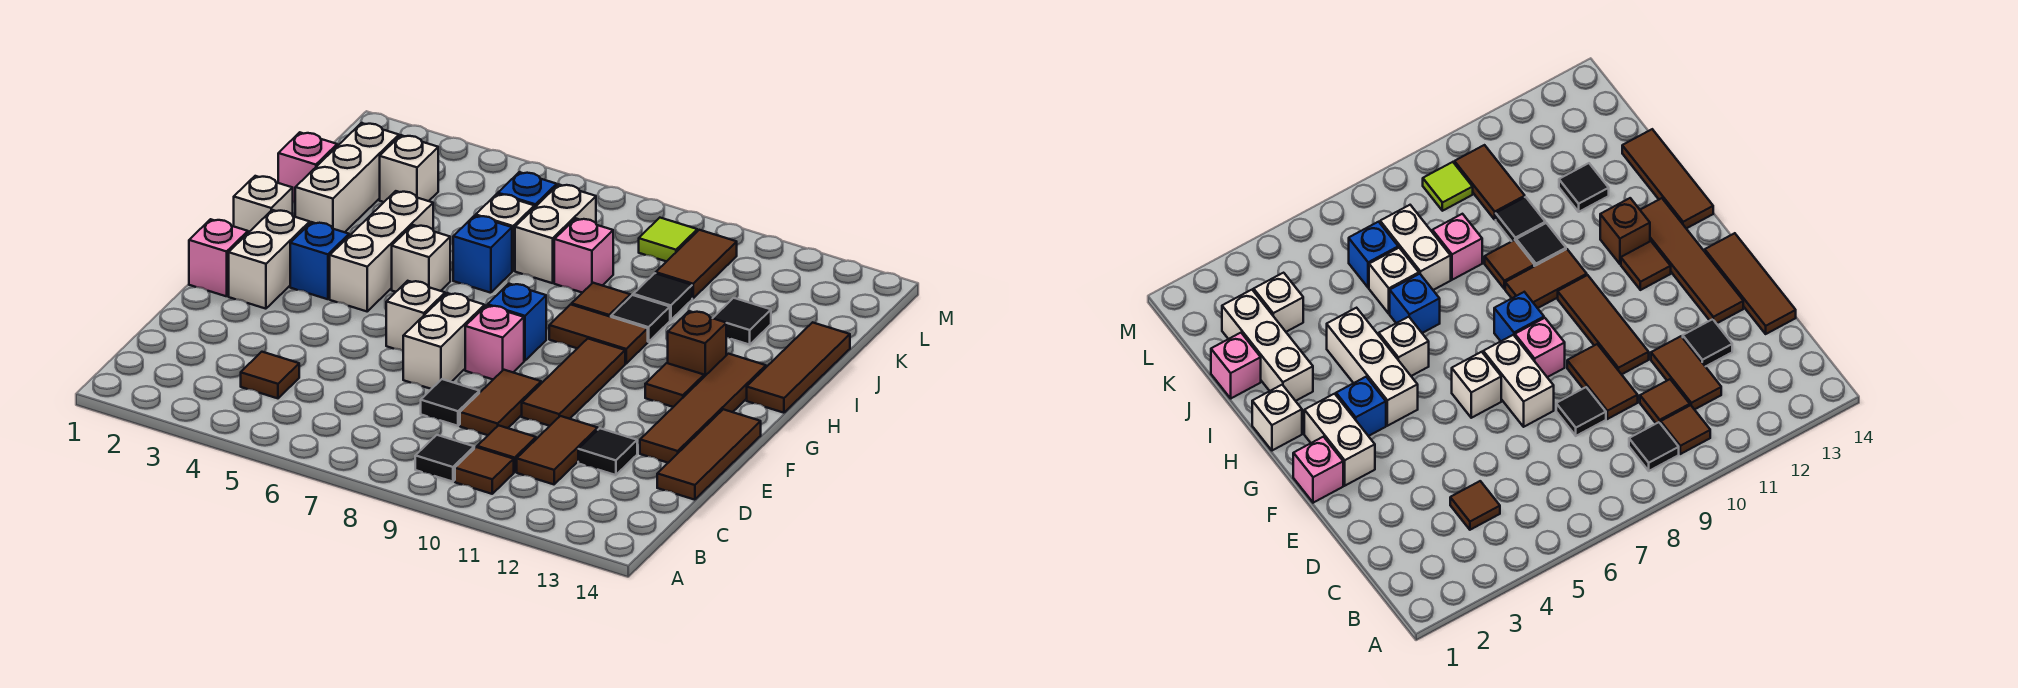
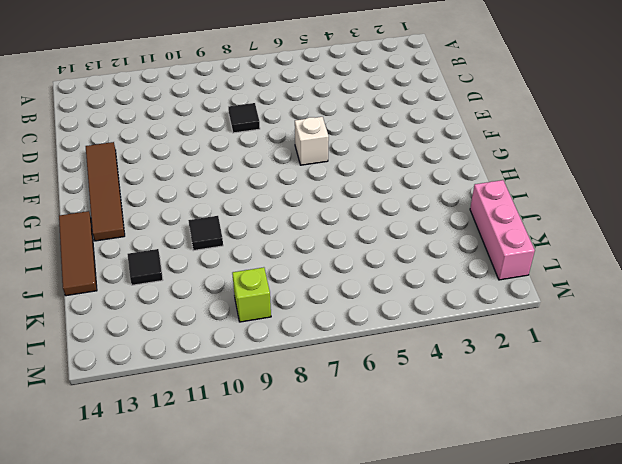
pink 1x3 brick [470,180,535,280] -> pink 1x1 brick [278,132,337,202]
lime 1x1 brick [232,267,271,322] -> lime 1x1 tile [639,218,697,262]
none -> black 1x1 tile [415,435,474,482]
none -> brown 1x1 tile [455,447,514,494]
none -> brown 1x1 tile [241,352,299,398]
none -> brown 1x1 tile [477,425,536,472]

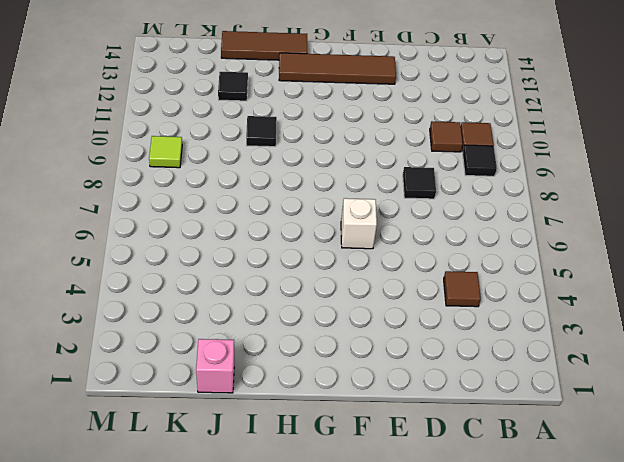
none -> brown 1x2 tile [517,416,598,484]
none -> brown 1x2 tile [460,370,541,435]
none -> black 1x1 tile [578,428,637,475]
none -> brown 1x3 tile [657,409,761,500]

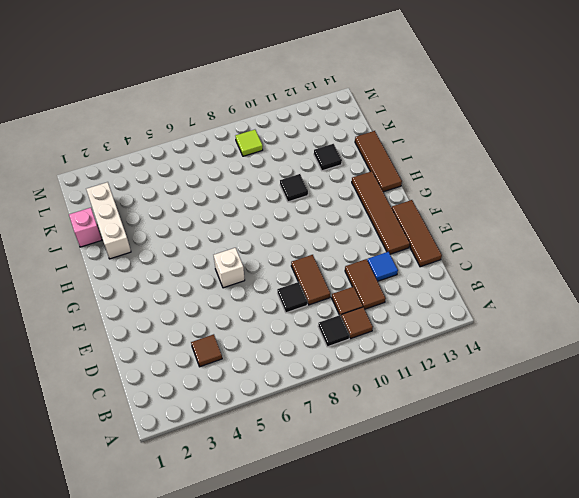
blue 1x1 tile [367,252,398,281] -> black 1x1 tile [578,428,637,475]
none -> white 1x2 brick [403,293,485,389]
none -> brown 1x3 tile [522,339,625,426]
none -> pink 1x1 brick [189,219,248,296]
none -> white 1x2 brick [229,210,310,309]

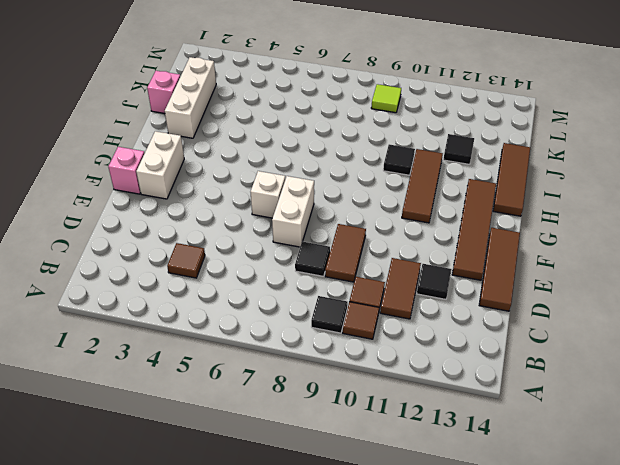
brown 1x3 tile [402,149,443,223] -> brown 1x3 tile moved to [522,339,625,426]
none -> pink 1x1 brick [465,305,524,379]
none -> blue 1x1 brick [290,222,349,299]
none -> white 1x3 brick [330,191,433,311]
none -> blue 1x1 brick [488,284,546,361]

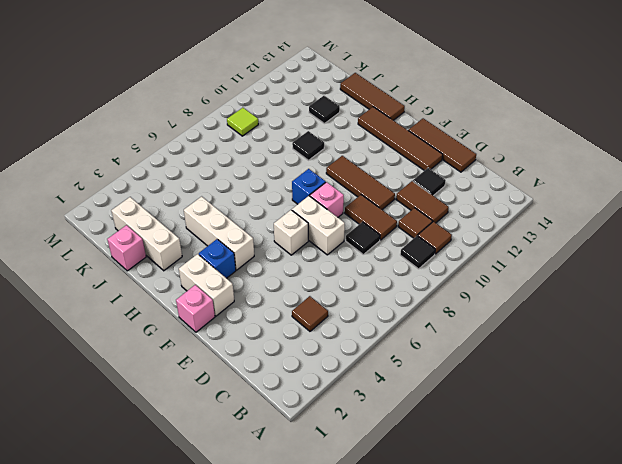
none -> brown 1x1 tile [645,363,704,407]
none -> white 1x1 brick [234,176,293,233]
none -> white 1x1 brick [392,225,450,292]
none -> brown 1x2 tile [549,304,648,363]

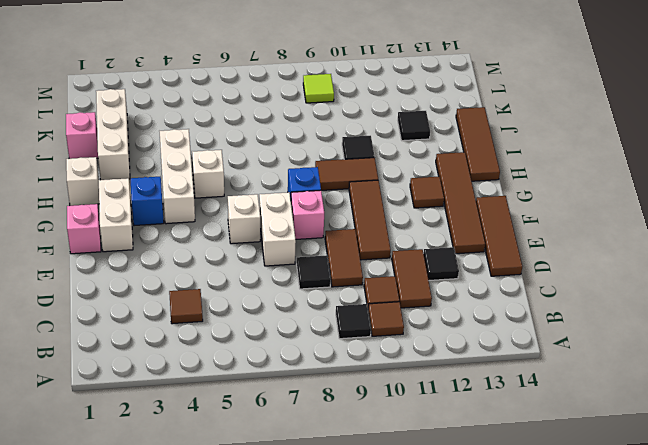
none -> brown 1x1 brick [668,311,726,377]
none -> blue 1x1 brick [453,216,512,293]
none -> brown 1x1 tile [572,283,630,317]
none -> white 1x1 brick [475,194,534,271]

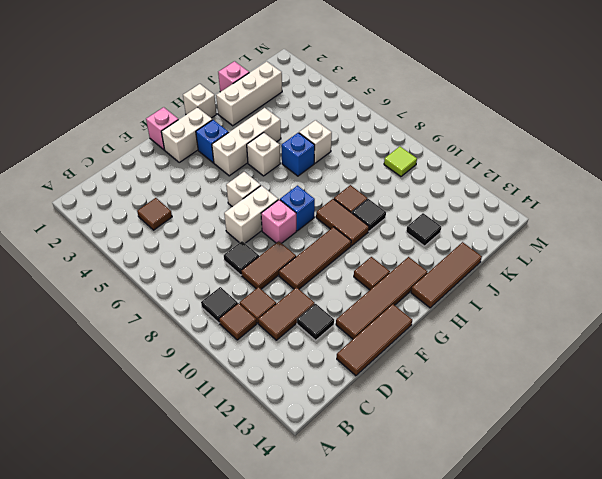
none -> brown 1x1 brick [668,311,726,377]
none -> white 1x2 brick [515,184,596,283]
none -> pink 1x1 brick [554,219,613,293]
none -> black 1x1 tile [633,273,692,320]

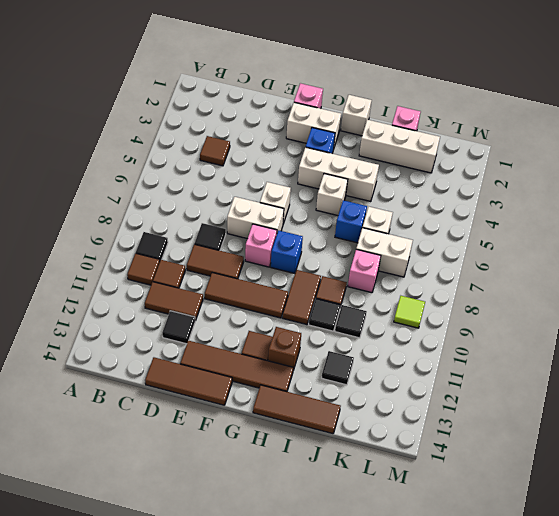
none -> white 1x1 brick [380,135,438,202]
none -> blue 1x1 brick [498,172,557,208]
none -> brown 1x2 tile [656,230,737,298]

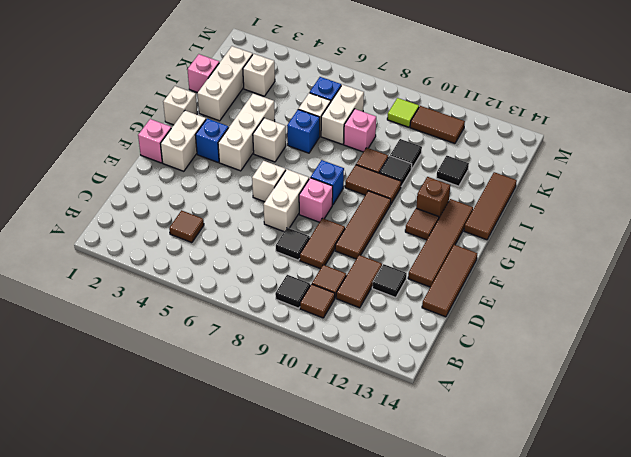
brown 1x2 tile [410,106,465,143] -> brown 1x2 tile turned to [656,230,737,298]

